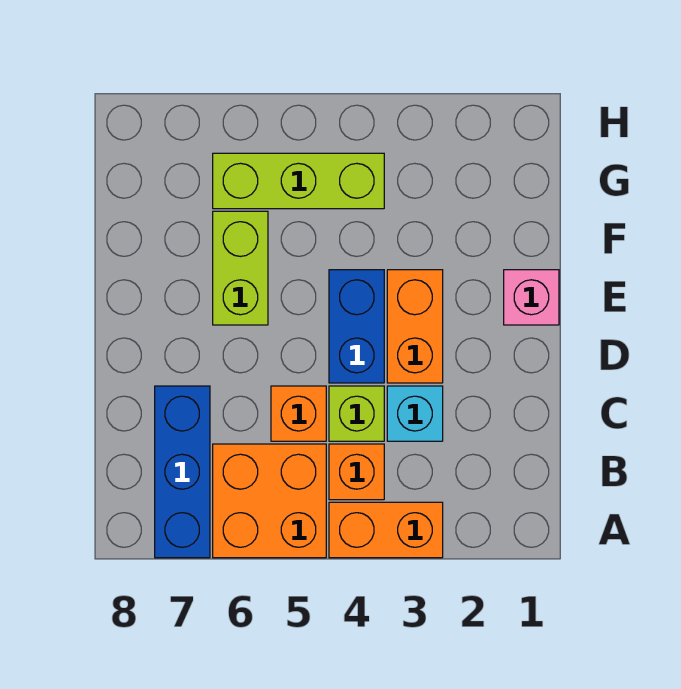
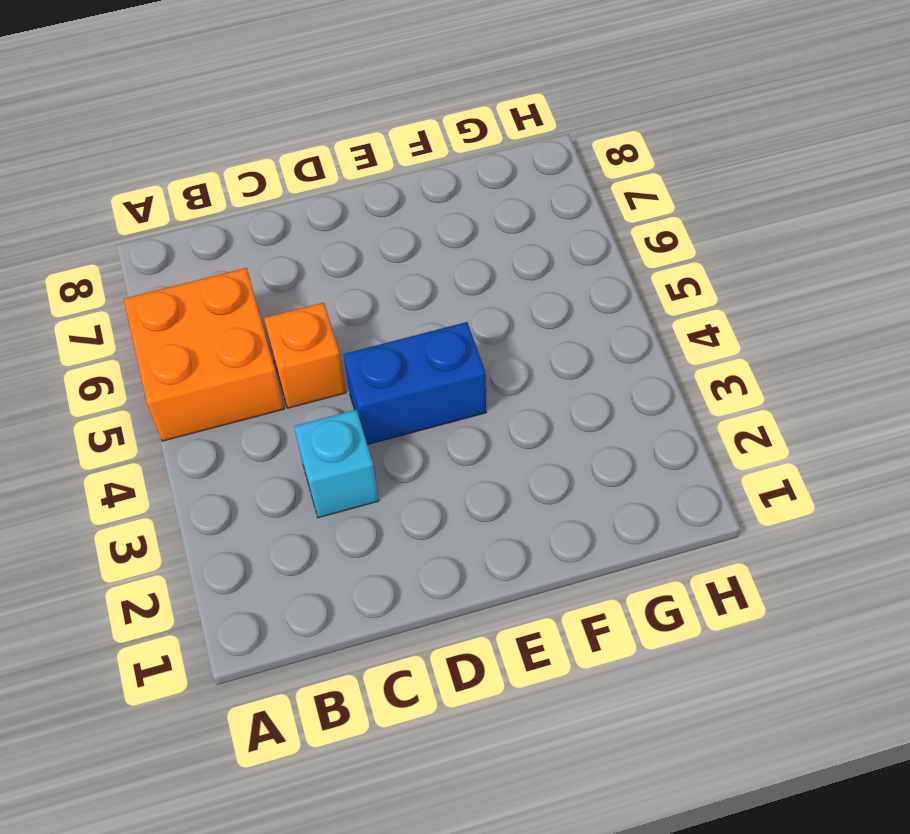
none -> orange 1x2 brick [329,502,443,558]
none -> blue 1x3 brick [155,386,210,558]
none -> orange 1x1 brick [329,444,384,500]

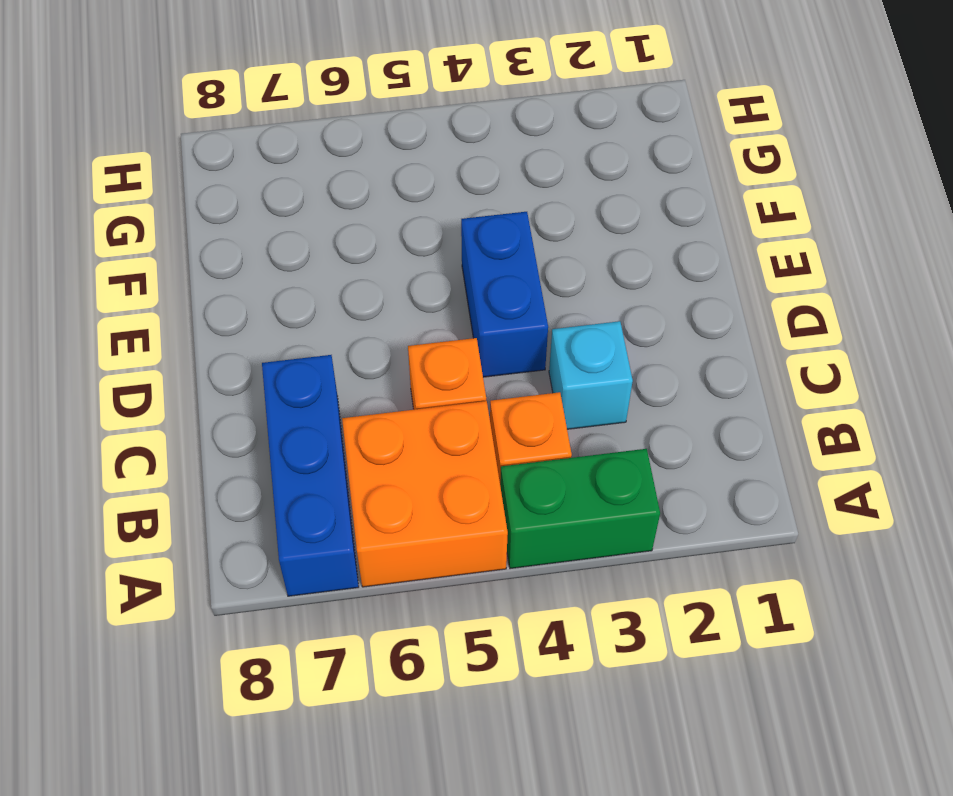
green 1x2 brick [500,449,660,569] -> orange 1x2 brick [329,502,443,558]
none -> lime 1x1 brick [329,386,384,441]
none -> orange 1x2 brick [387,270,443,383]
none -> pink 1x1 brick [504,270,559,325]

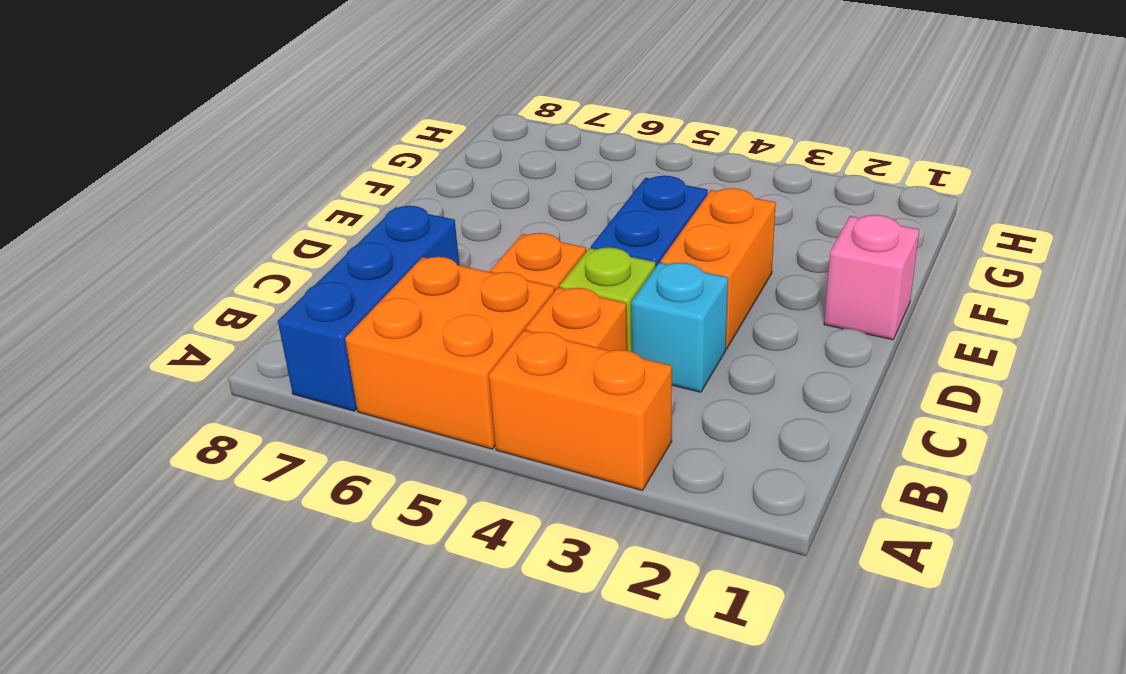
none -> lime 1x2 brick [213,211,268,325]
none -> lime 1x3 brick [213,153,384,209]

